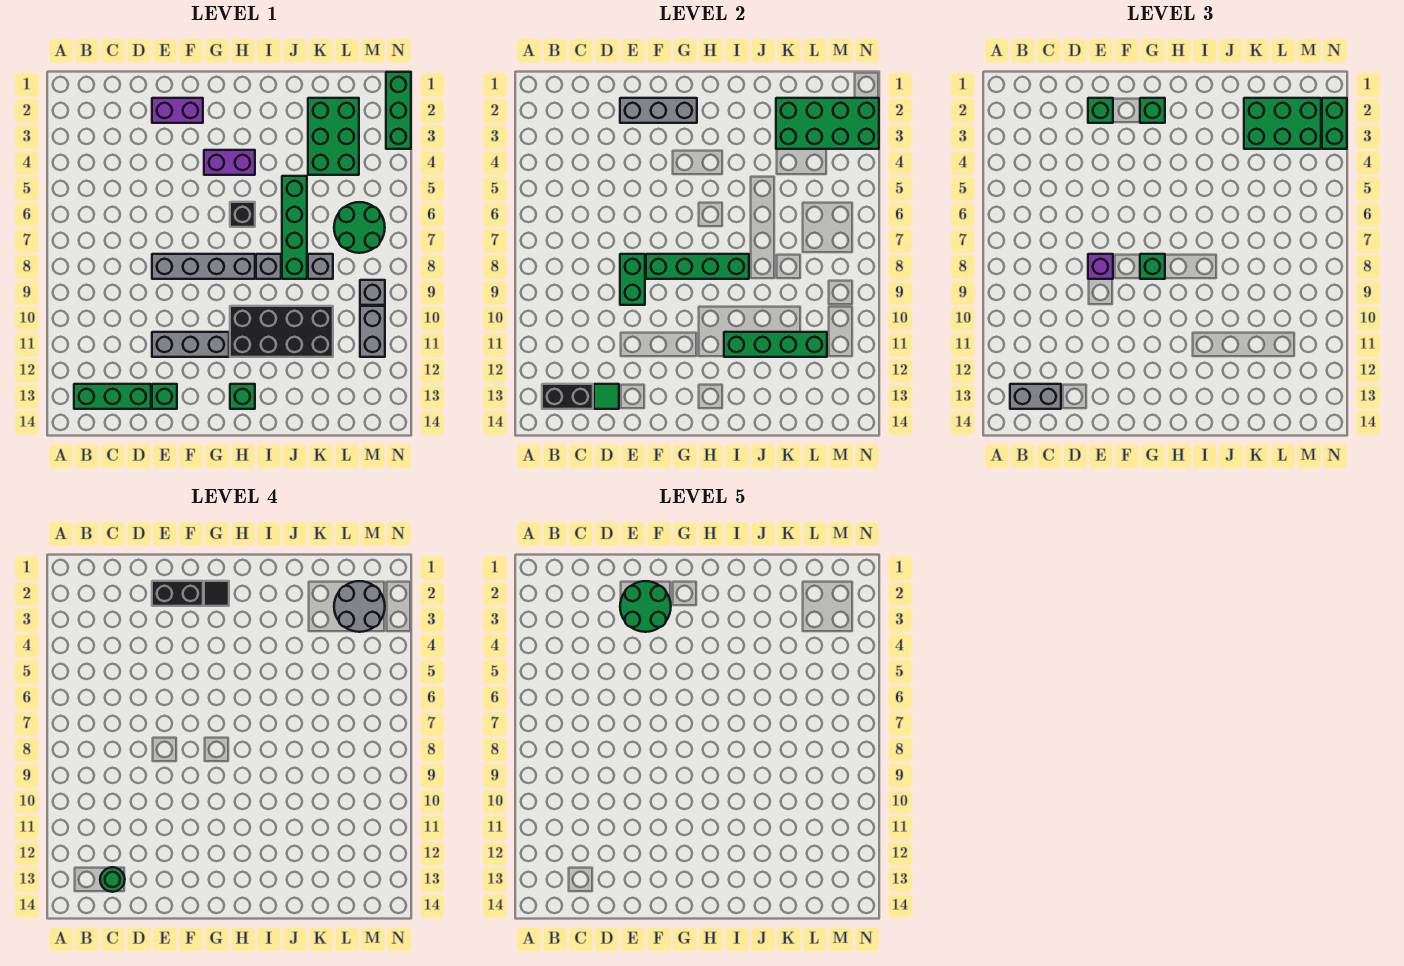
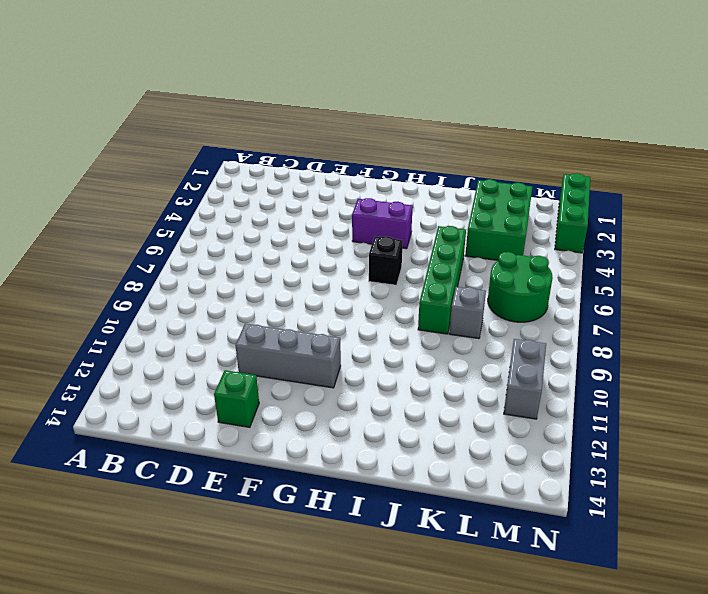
none -> green 1x3 brick [74,384,151,409]
none -> purple 1x2 brick [152,98,203,123]
none -> grey 1x4 brick [152,254,255,279]
none -> black 2x4 brick [230,306,333,357]

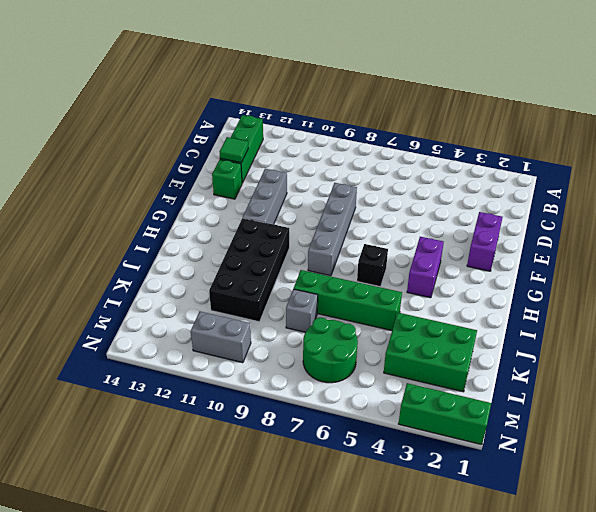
none -> green 1x1 brick [230,384,255,409]
none -> grey 1x1 brick [256,254,281,279]
none -> grey 1x1 brick [360,280,385,305]
none -> black 1x2 brick [542,384,593,409]

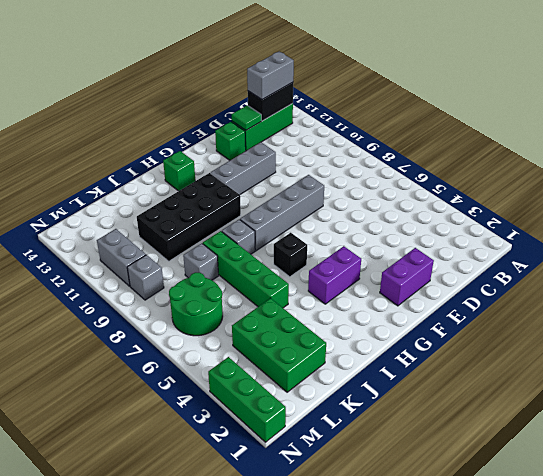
none -> grey 1x3 brick [620,98,697,123]
none -> green 1x2 brick [620,254,645,305]
none -> green 1x4 brick [646,254,749,279]
none -> green 1x4 brick [724,332,827,357]

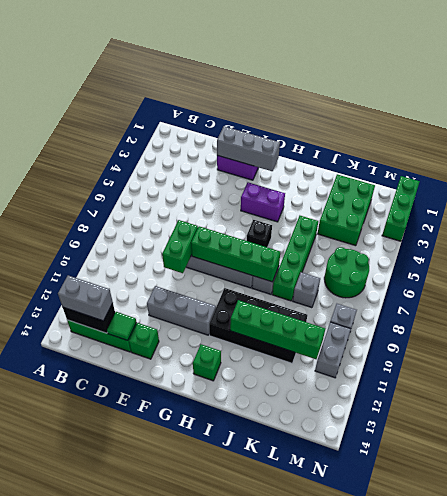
none -> green 2x4 brick [776,98,879,149]
none -> green 1x1 brick [1088,98,1113,123]
none -> purple 1x1 brick [1088,254,1113,279]
none -> green 1x1 brick [1140,98,1165,123]

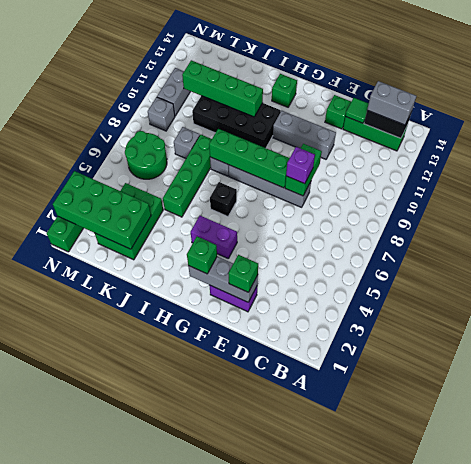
none -> green 1x1 brick [1140,254,1165,279]
none -> green 2x3 brick [1244,98,1321,149]
none -> green 1x2 brick [1322,98,1347,149]
none -> green 1x1 round brick [100,867,125,892]

